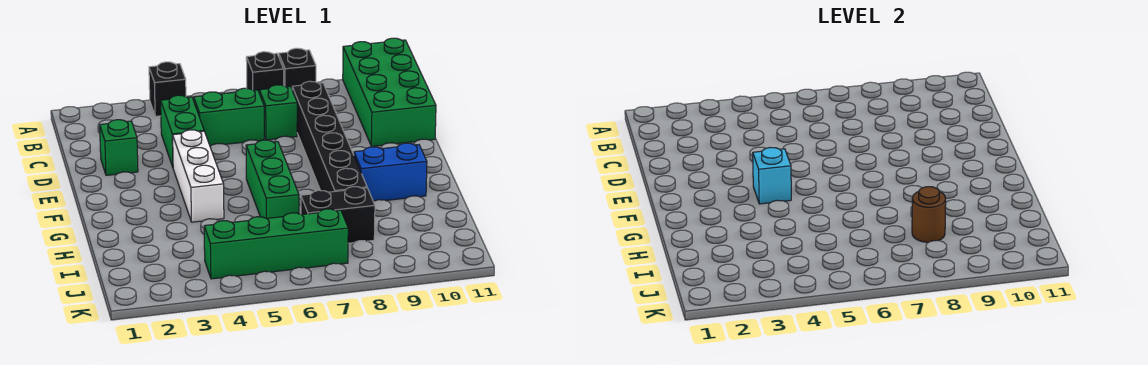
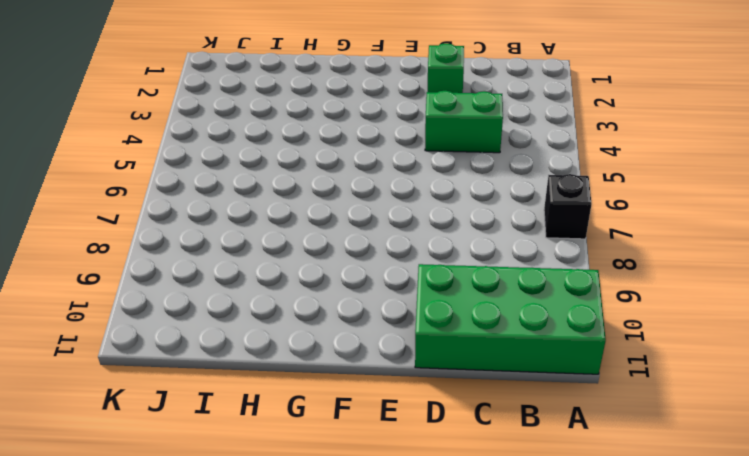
none -> black 1x1 brick [149,62,186,116]
none -> black 1x1 brick [279,48,316,88]
none -> green 1x2 brick [194,88,264,146]

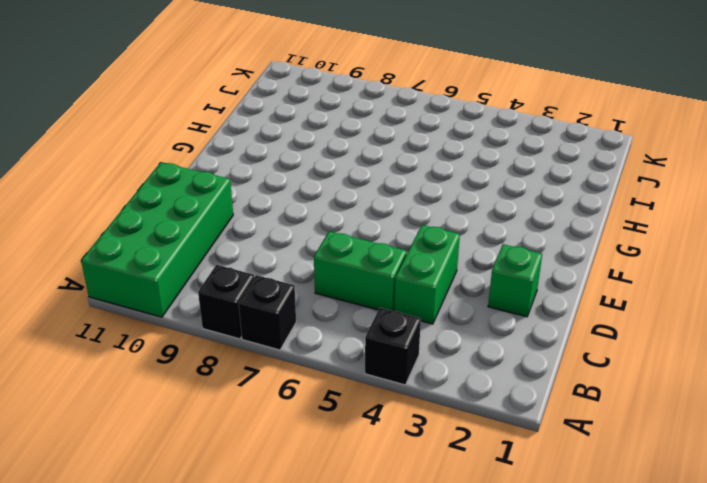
none -> green 1x1 brick [259,85,297,140]
none -> black 1x6 brick [292,81,367,192]
none -> white 1x3 brick [173,130,224,222]

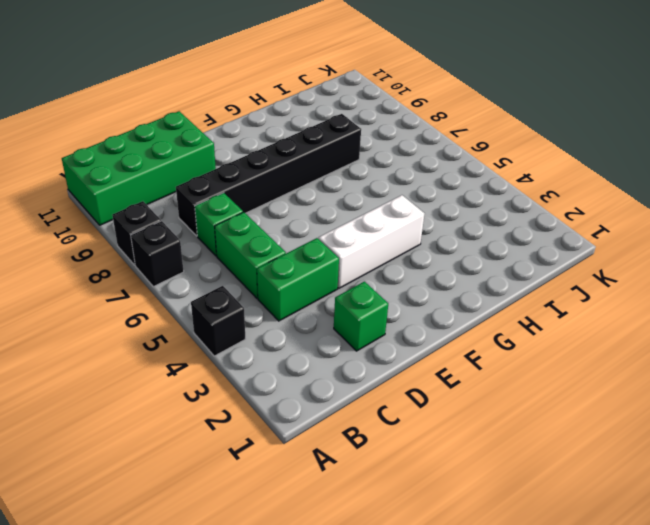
none -> green 1x3 brick [246,140,299,218]
none -> blue 1x2 brick [354,143,427,201]
none -> black 1x2 brick [301,187,375,243]

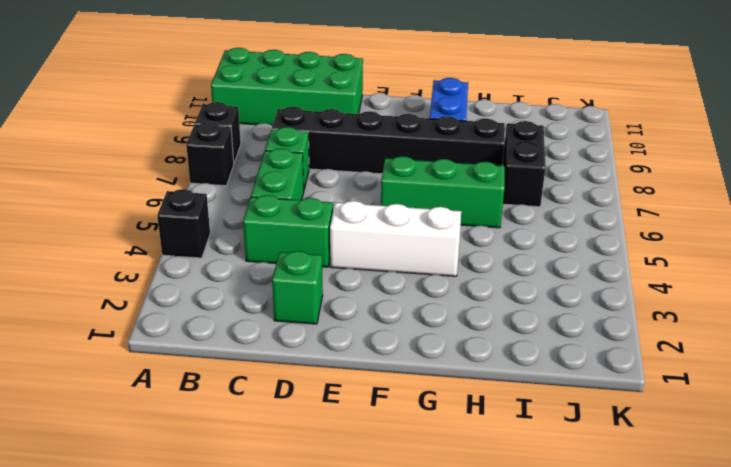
none -> green 1x4 brick [204,209,348,279]
none -> cyan 1x1 brick [753,148,791,204]
none -> brown 1x1 round brick [912,187,946,242]

